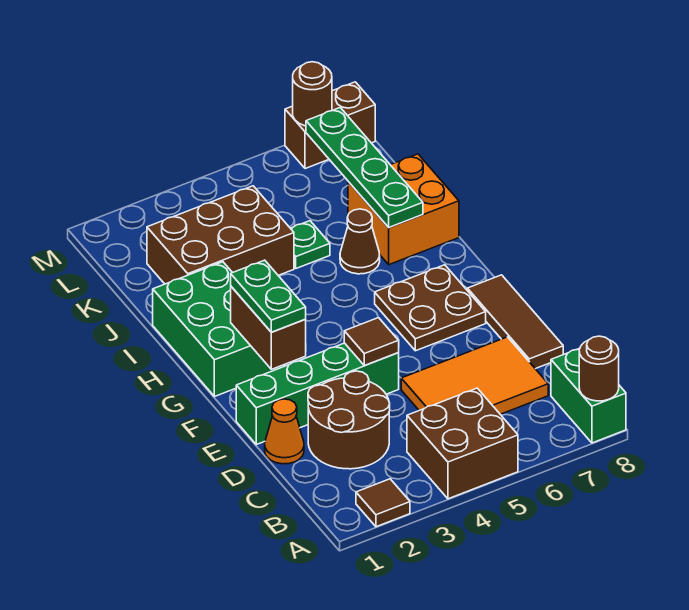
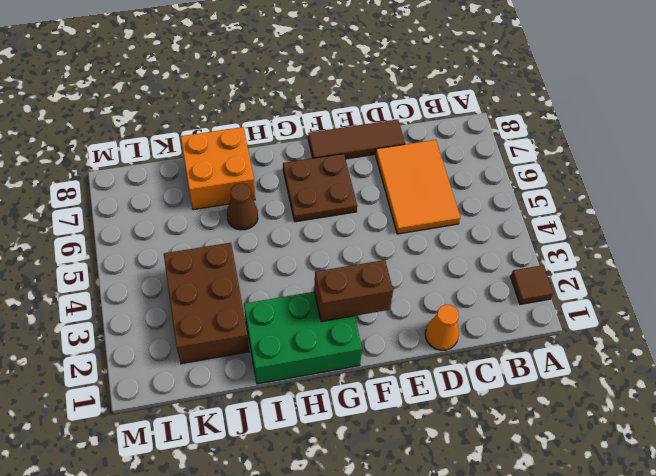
none -> brown 2x2 brick [407,388,518,499]
none -> green 1x2 brick [551,348,626,443]
none -> brown 2x2 round brick [308,371,390,469]

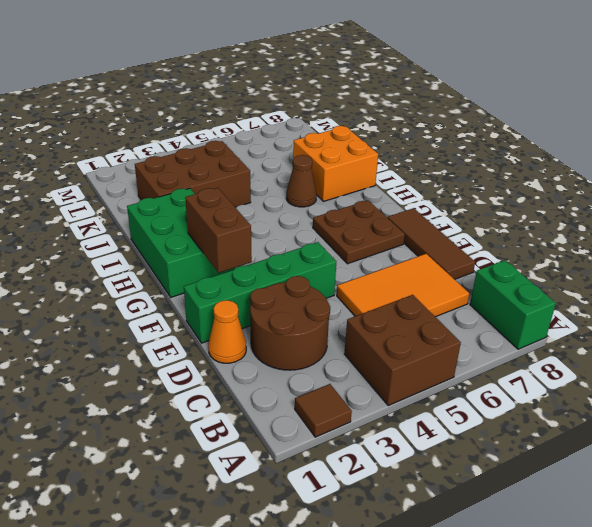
none -> green 1x1 plate [290,221,330,268]
none -> brown 1x2 brick [285,82,375,169]
none -> brown 1x1 round brick [579,336,619,401]

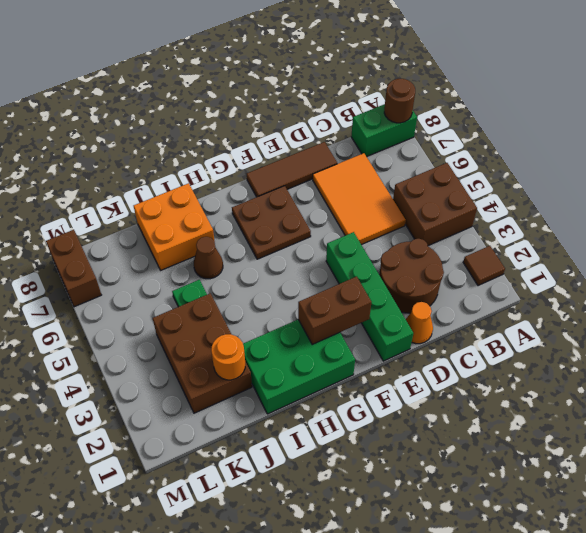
orange 1x1 round brick [211,334,245,380] -> none
none -> brown 1x1 tile [344,318,399,365]
none -> green 1x4 plate [306,108,423,227]
none -> brown 1x1 round brick [293,62,332,126]

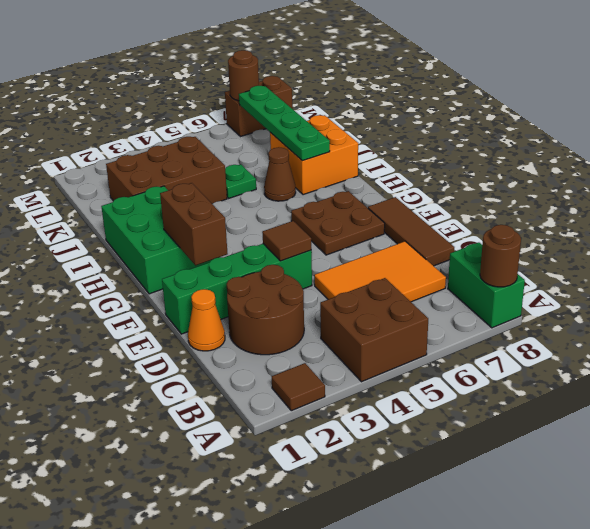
none -> green 1x2 plate [231,260,306,332]

